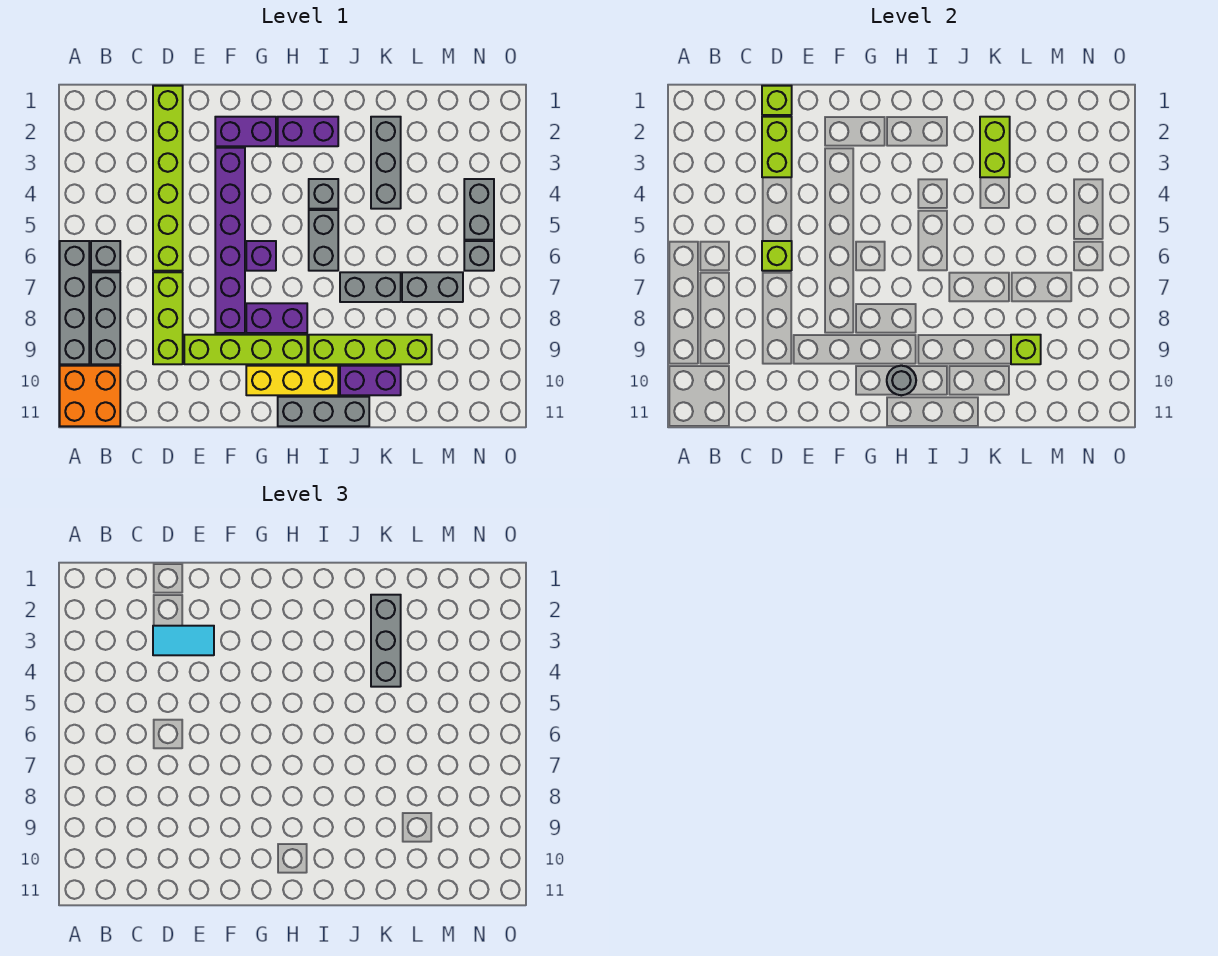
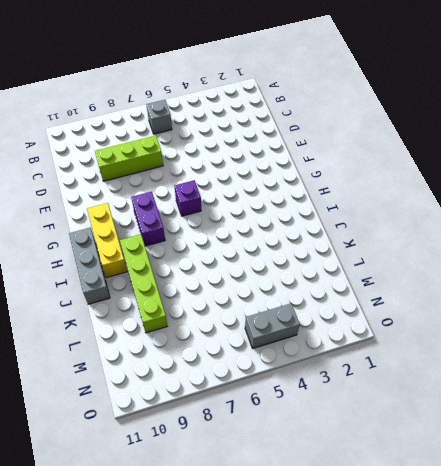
none -> grey 1x4 brick [60,241,89,364]
none -> orange 2x2 brick [60,366,120,426]
none -> grey 1x3 brick [91,272,120,364]
none -> lime 1x6 brick [153,86,183,271]

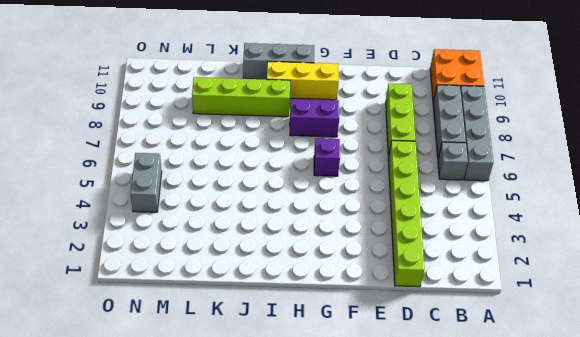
none -> lime 1x4 brick [184,335,307,364]
none -> purple 1x2 brick [215,117,276,146]
none -> purple 1x6 brick [215,148,245,333]
none -> purple 1x2 brick [278,117,338,146]

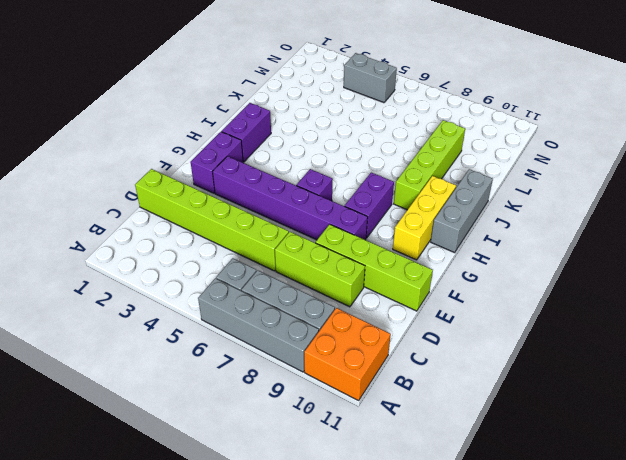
lime 1x4 brick [315,224,433,311] -> lime 1x4 brick turned to [184,335,307,364]
none -> grey 1x1 brick [309,179,338,209]
none -> grey 1x2 brick [309,210,338,271]
none -> grey 1x2 brick [340,272,401,302]
none -> purple 1x2 brick [340,366,401,395]

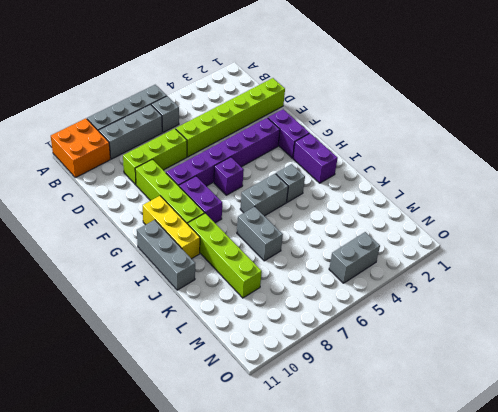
none -> purple 1x2 brick [340,366,401,395]
none -> grey 1x3 brick [371,117,401,209]
none -> grey 1x2 brick [402,272,463,302]
none -> grey 1x1 brick [464,241,494,271]

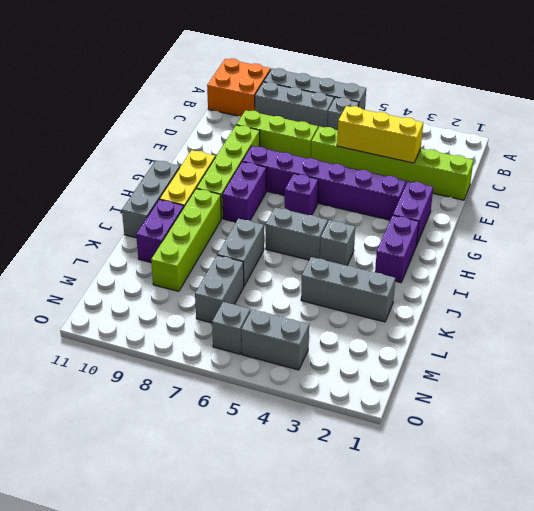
yellow 1x3 brick [337,106,423,163] -> lime 1x2 brick [762,117,792,177]
none -> lime 1x1 brick [762,86,792,115]
none -> lime 1x1 brick [762,241,792,271]
none -> grey 1x1 round brick [887,366,916,395]
none -> lime 1x2 brick [980,117,1010,177]

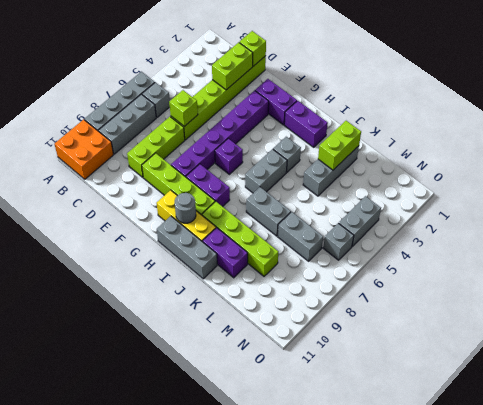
none -> lime 1x1 brick [1011,335,1041,364]
none -> cyan 1x2 tile [153,626,214,655]
none -> grey 1x3 brick [371,595,401,687]

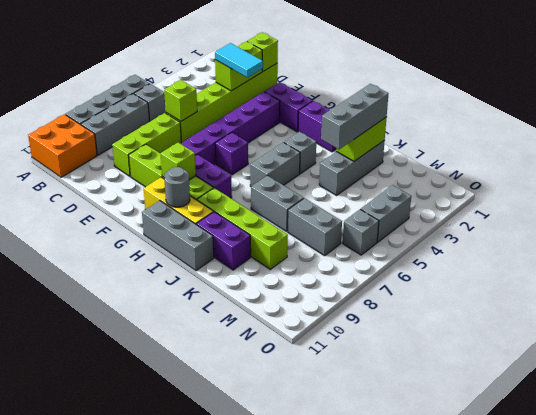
lime 1x1 brick [160,142,196,180] -> lime 1x1 brick moved to [1011,335,1041,364]

